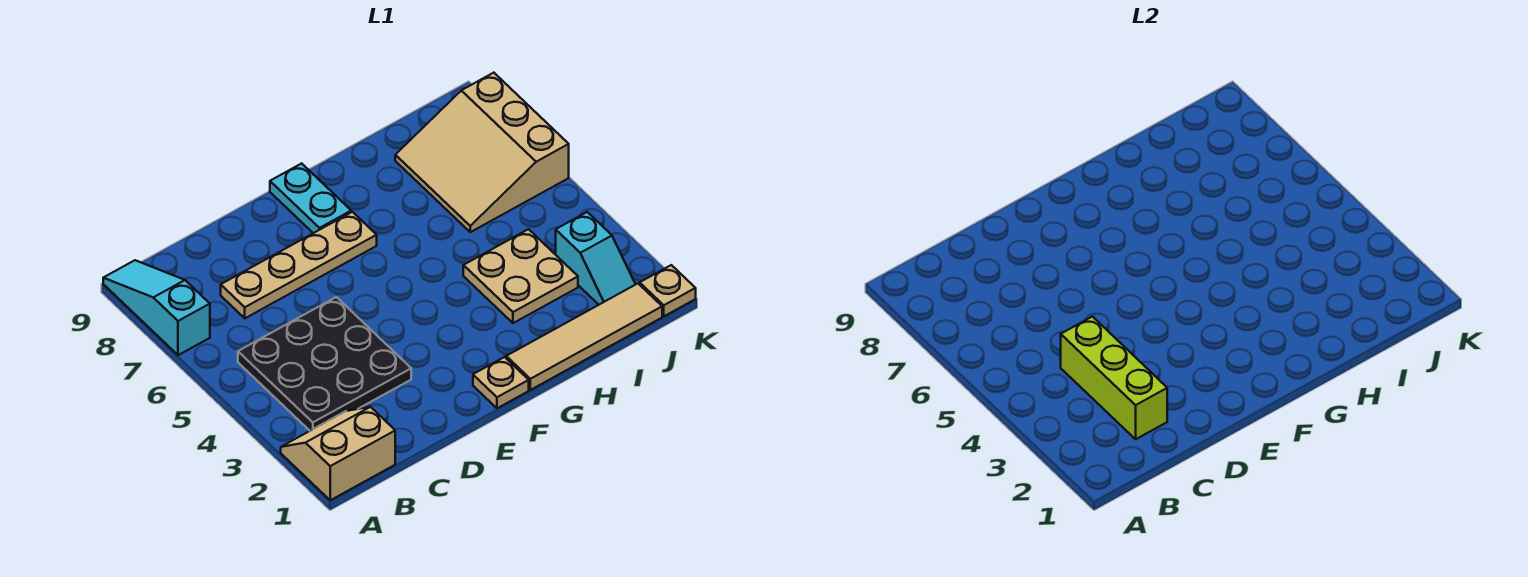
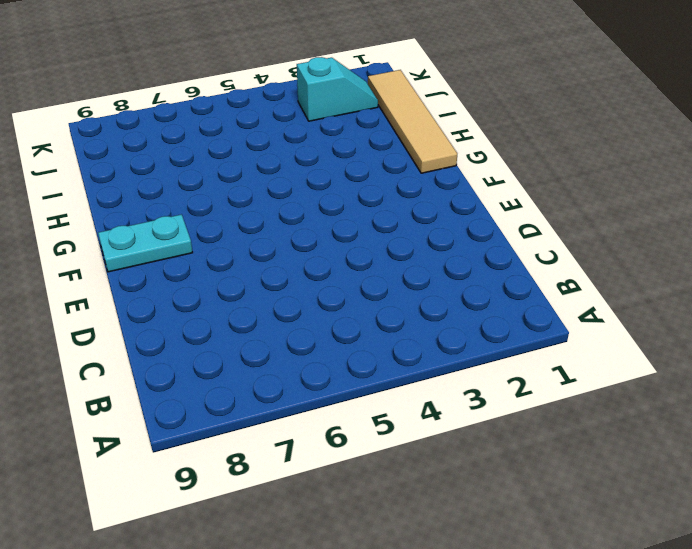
none -> tan 2x2 slope [281,407,395,500]
none -> cyan 1x3 slope [103,260,210,355]
none -> black 3x3 plate [238,297,411,431]

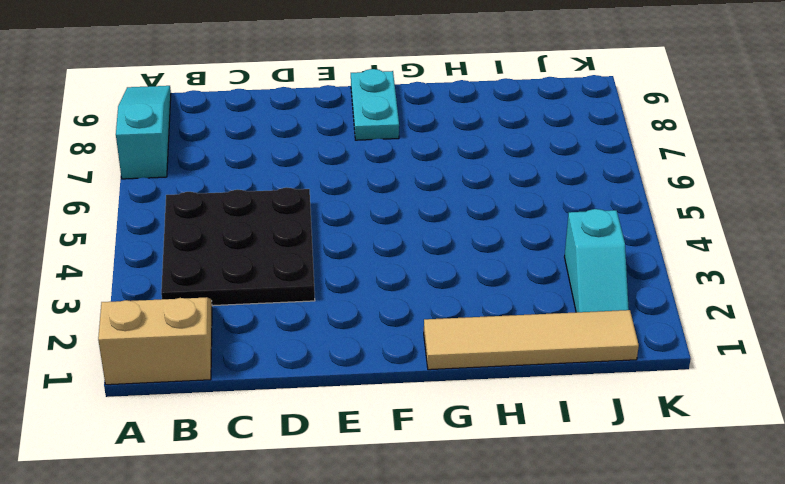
none -> tan 1x4 plate [221,212,377,318]
none -> tan 1x1 plate [473,357,529,408]
none -> tan 2x2 plate [463,229,578,323]

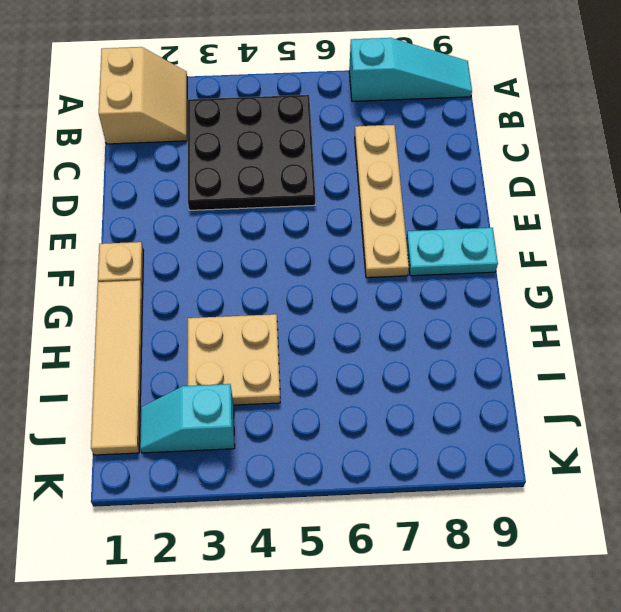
none -> tan 3x3 slope [395,73,569,232]
none -> tan 1x1 plate [640,265,696,316]
none -> lime 1x3 brick [1061,317,1167,439]

